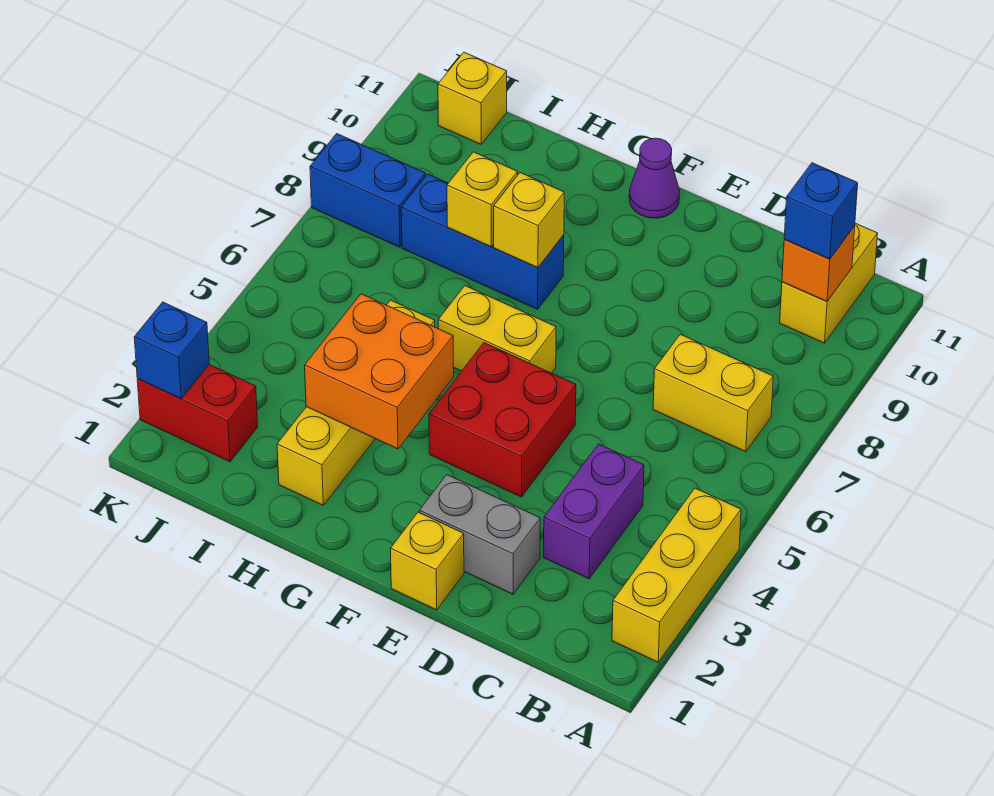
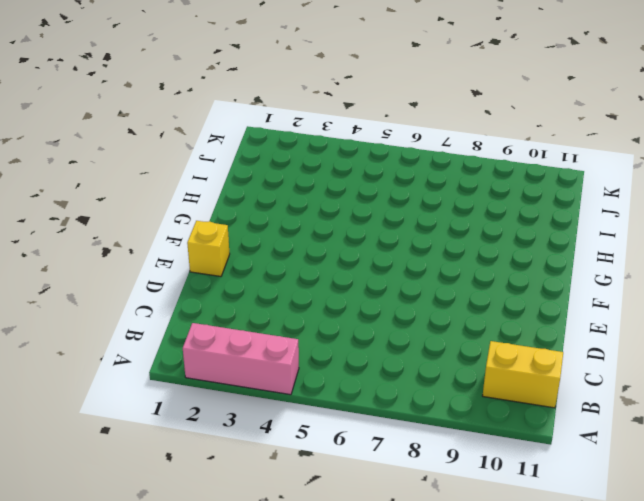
pink 1x3 brick [183,323,299,395] -> yellow 1x3 brick [612,488,741,662]
none -> yellow 1x2 brick [653,334,773,452]
none -> purple 1x2 brick [544,444,644,579]
none -> grey 1x2 brick [419,475,540,594]

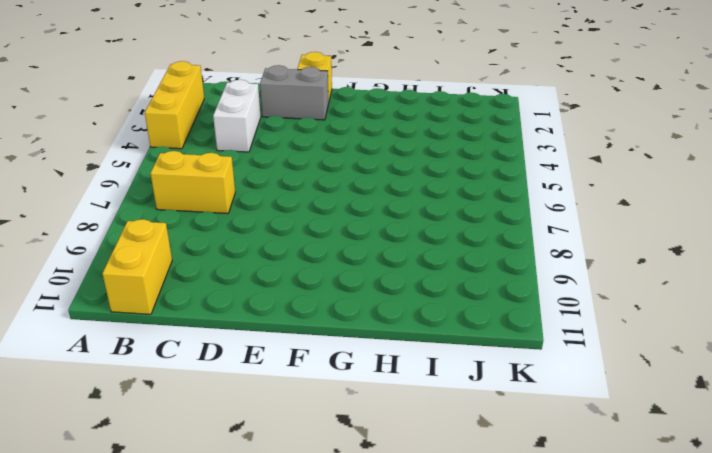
white 1x2 brick [213,80,261,152] -> purple 1x2 brick [544,444,644,579]
none -> red 2x2 brick [429,343,576,497]
none -> yellow 1x2 brick [438,286,556,373]
none -> purple 1x1 cone [629,138,680,218]

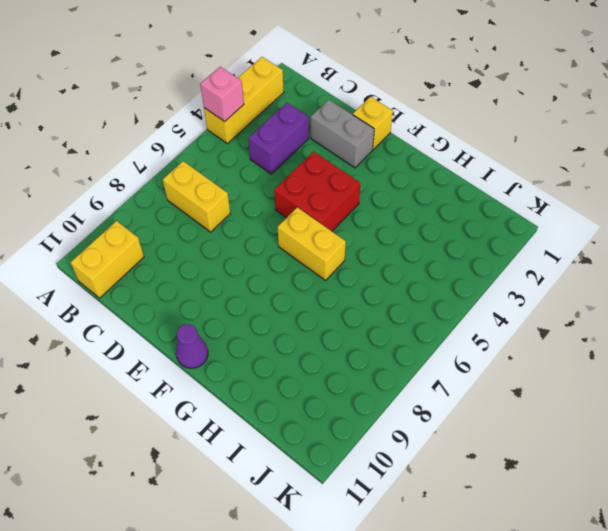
pink 1x1 brick [200,67,244,121] -> none
none -> blue 1x3 brick [401,174,564,309]
none -> yellow 1x4 brick [277,300,435,505]
none -> red 1x2 brick [137,365,258,462]

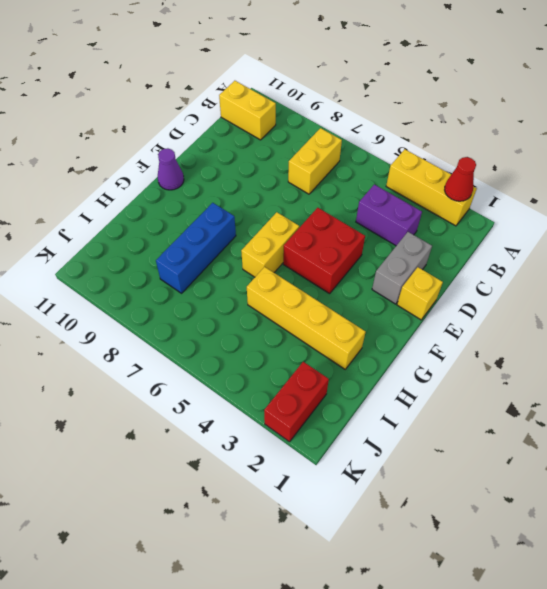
red 1x1 cone [445,157,476,201] -> none
none -> blue 1x2 brick [310,134,425,247]
none -> yellow 1x1 brick [438,52,507,144]
none -> orange 1x1 brick [782,226,855,302]

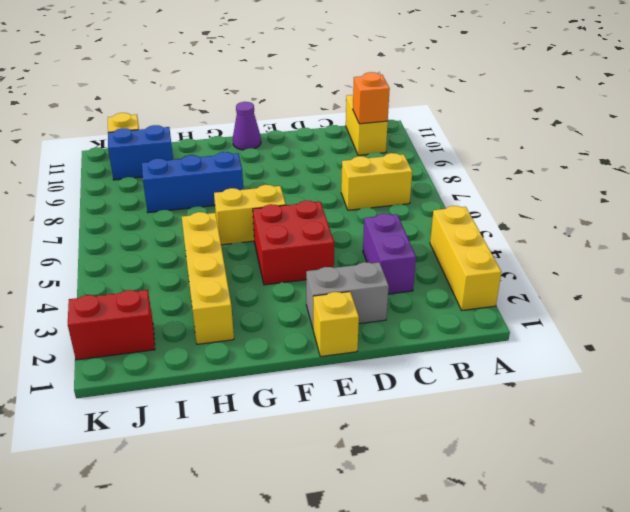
blue 1x2 brick [108,125,173,180] -> blue 1x2 brick moved to [310,134,425,247]
none -> orange 2x2 brick [305,294,454,449]
none -> yellow 1x1 brick [494,173,564,268]
none -> yellow 1x1 brick [447,152,518,247]

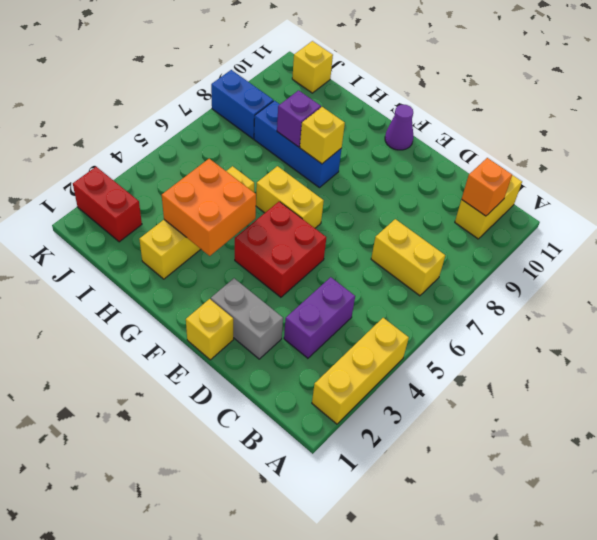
purple 1x1 brick [277,90,321,147] -> yellow 1x1 brick [447,152,518,247]
none -> blue 1x1 brick [134,302,209,398]
none -> blue 1x1 brick [784,163,858,259]

